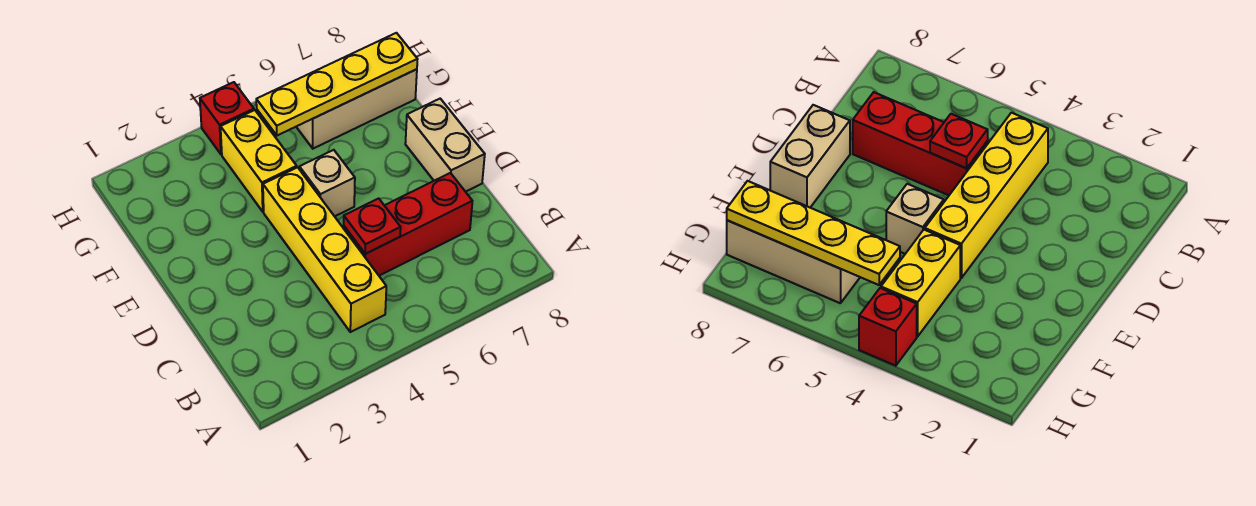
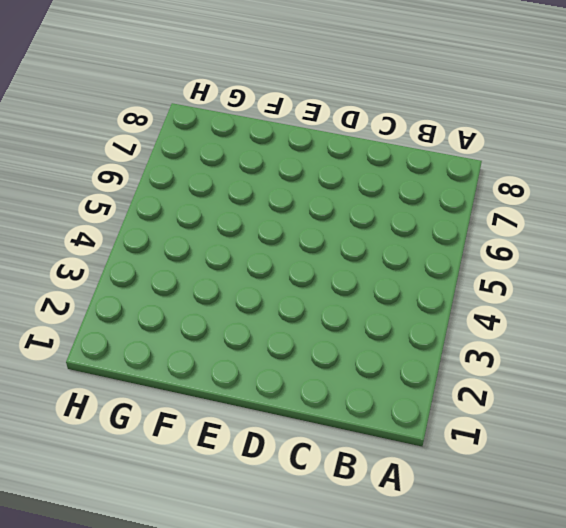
none -> yellow 1x4 brick [263,167,386,332]
none -> red 1x3 brick [344,173,472,276]

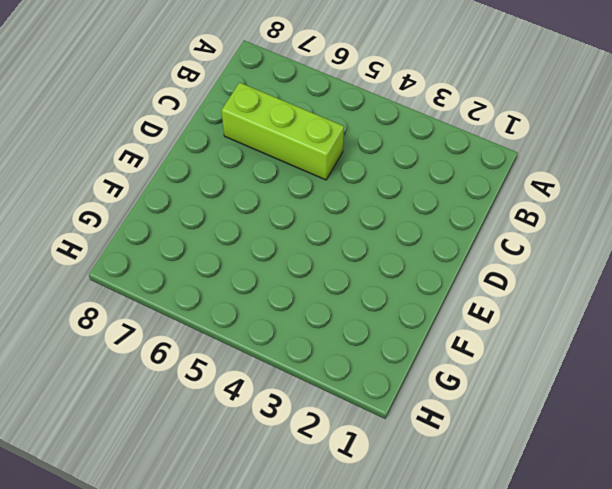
lime 1x3 brick [222,83,344,180] -> red 1x3 brick [344,173,472,276]
none -> yellow 1x4 brick [263,167,386,332]
none -> tan 1x2 brick [405,99,485,192]

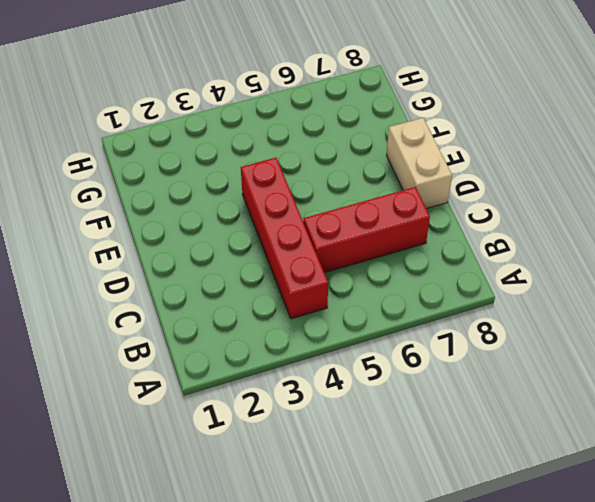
red 1x4 brick [241,158,328,319] -> yellow 1x4 brick [263,167,386,332]
none -> tan 1x1 brick [299,150,355,216]
none -> yellow 1x2 brick [221,110,297,212]

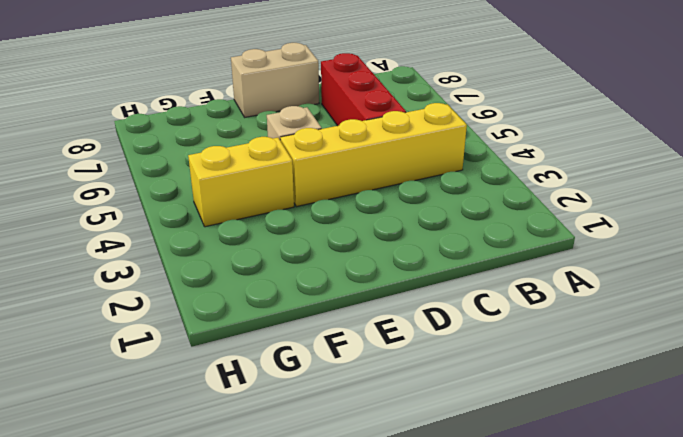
none -> tan 1x3 brick [296,69,417,149]
none -> red 1x1 brick [200,82,254,154]

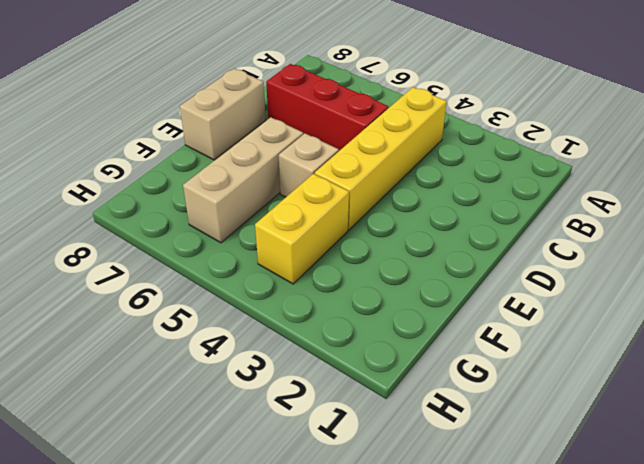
tan 1x3 brick [183,117,303,243] -> tan 1x3 brick turned to [296,69,417,149]
none -> red 1x1 brick [200,82,254,154]
none -> red 1x1 plate [344,198,401,254]

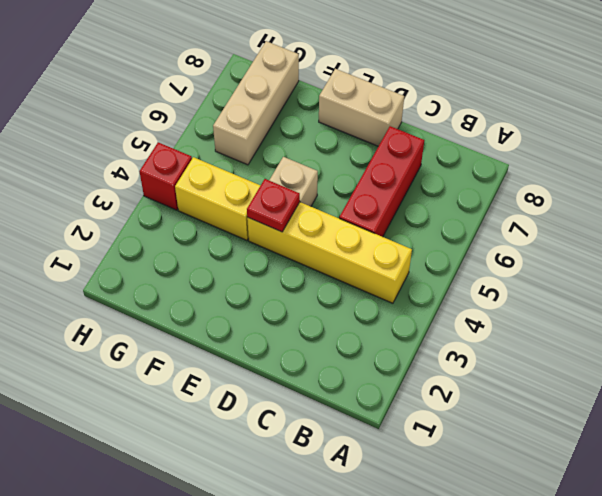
red 1x1 plate [247,179,300,232] -> red 1x1 plate moved to [344,198,401,254]
none -> yellow 1x4 plate [256,33,418,135]

